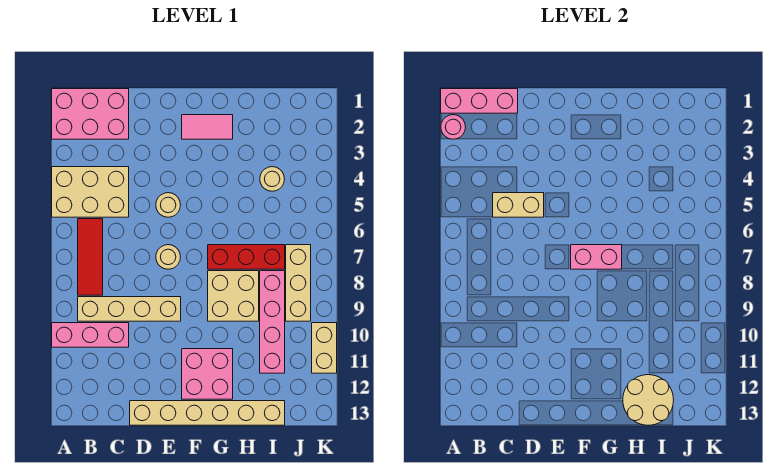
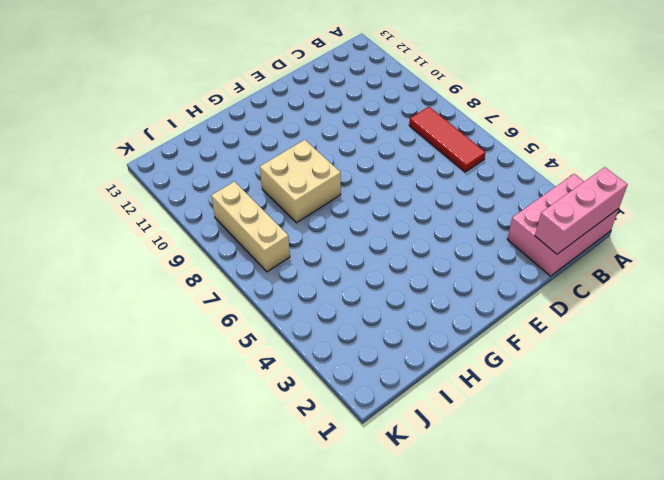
none -> tan 2x3 brick [52,167,129,217]
none -> pink 1x3 brick [52,323,129,347]
none -> tan 1x4 brick [78,297,181,321]

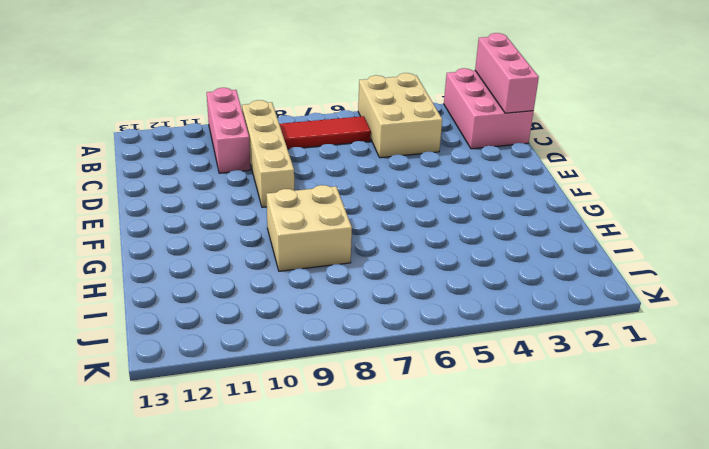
none -> tan 1x6 brick [130,401,285,425]
none -> tan 1x1 round brick [156,193,180,217]
none -> tan 1x1 round brick [156,245,180,269]

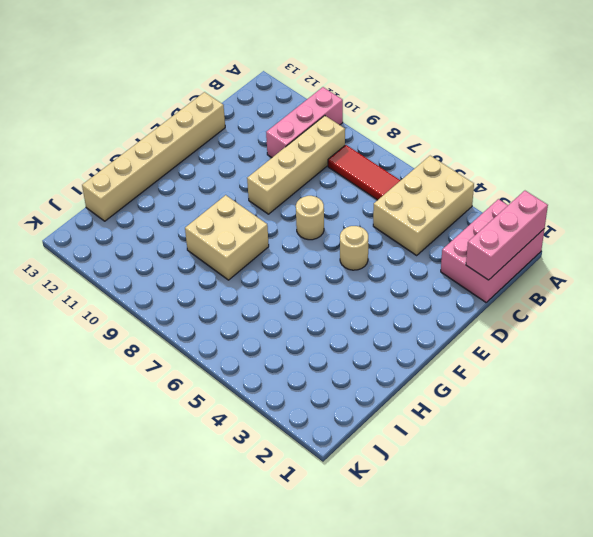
none -> pink 1x2 tile [182,115,233,139]
none -> pink 2x2 brick [182,349,233,399]
none -> red 1x3 brick [208,245,285,269]

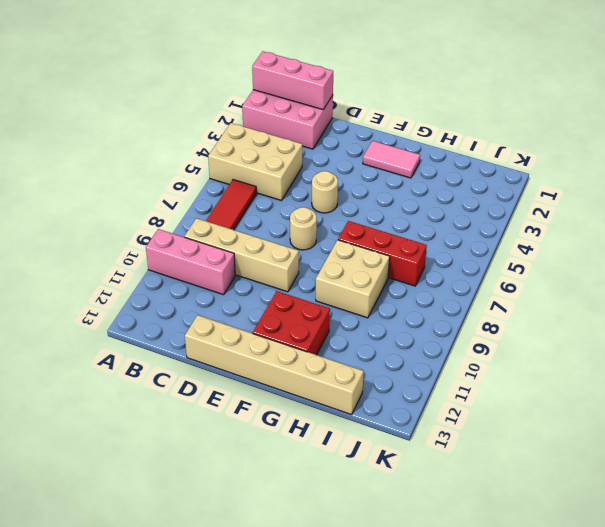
red 2x2 brick [253,291,330,355] -> pink 2x2 brick [182,349,233,399]
none -> tan 1x1 round brick [260,167,284,191]
none -> pink 1x4 brick [260,271,285,373]
none -> tan 1x3 brick [286,245,311,321]

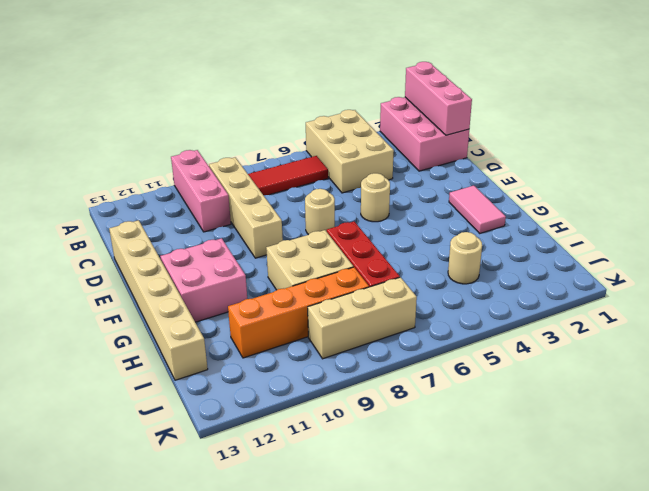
orange 1x4 brick [228,267,369,358] -> pink 1x4 brick [260,271,285,373]
none -> tan 1x2 brick [312,323,337,373]
none -> pink 1x1 round brick [441,115,465,139]
none -> tan 1x2 brick [493,193,544,217]

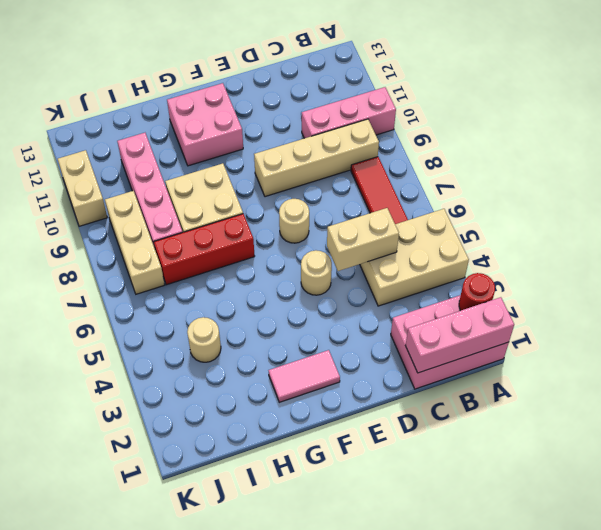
red 1x1 round brick [459,273,495,311] -> pink 1x1 round brick [441,115,465,139]
none -> tan 1x6 brick [130,401,285,425]
none -> pink 1x2 brick [571,245,622,269]
none -> tan 2x2 round brick [623,375,674,425]

